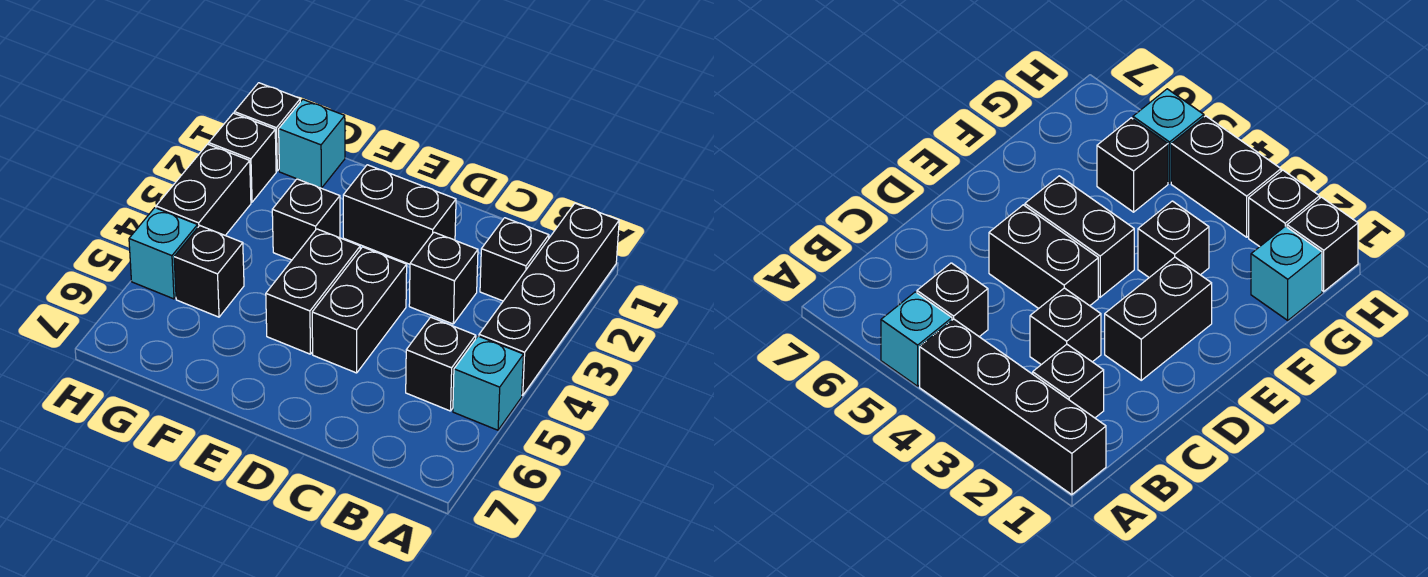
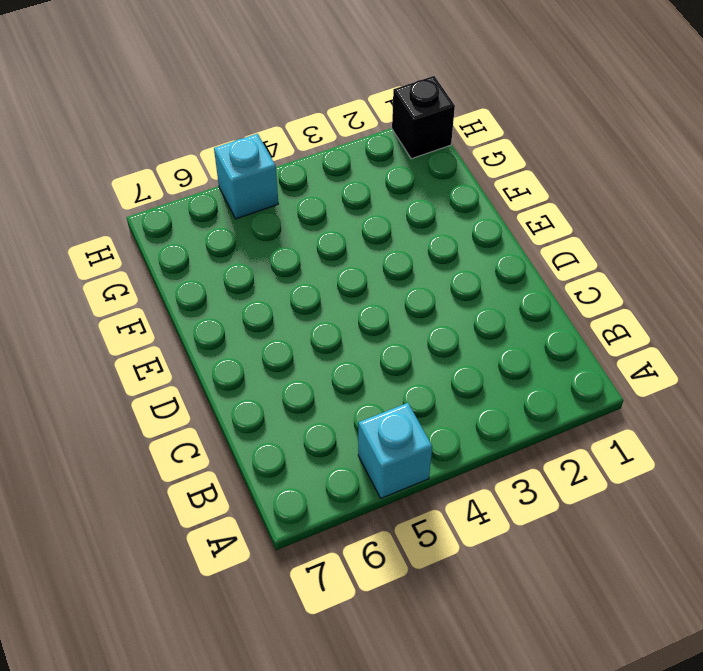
none -> black 1x4 brick [479,203,619,395]
none -> black 1x1 brick [480,218,549,301]
none -> black 1x1 brick [406,317,476,411]

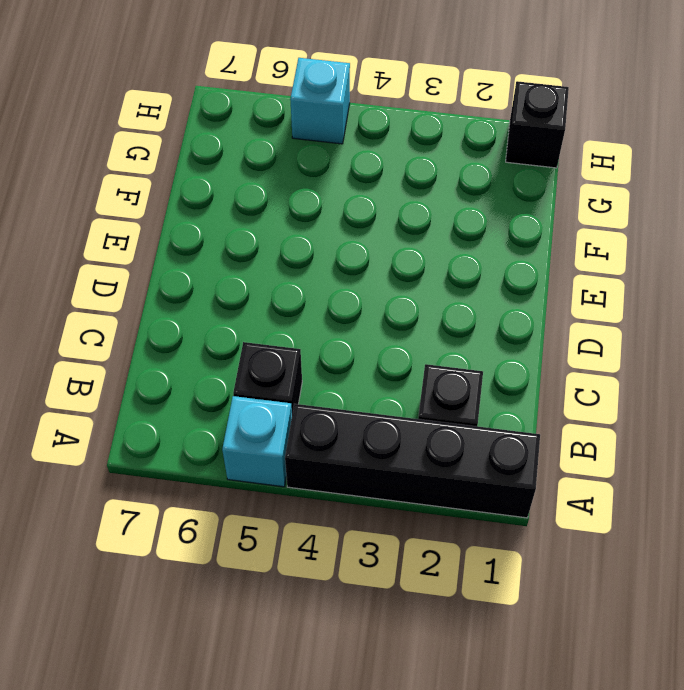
none -> black 1x1 brick [409,232,478,324]
none -> black 1x2 brick [343,165,456,264]
none -> black 1x2 brick [312,247,407,373]

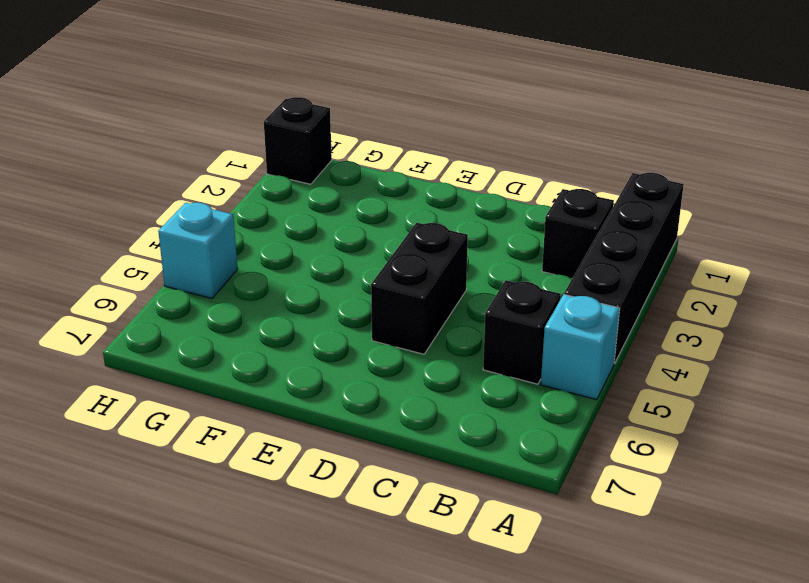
none -> black 1x1 brick [409,232,478,324]
none -> black 1x2 brick [343,165,456,264]
none -> black 1x2 brick [266,229,360,354]

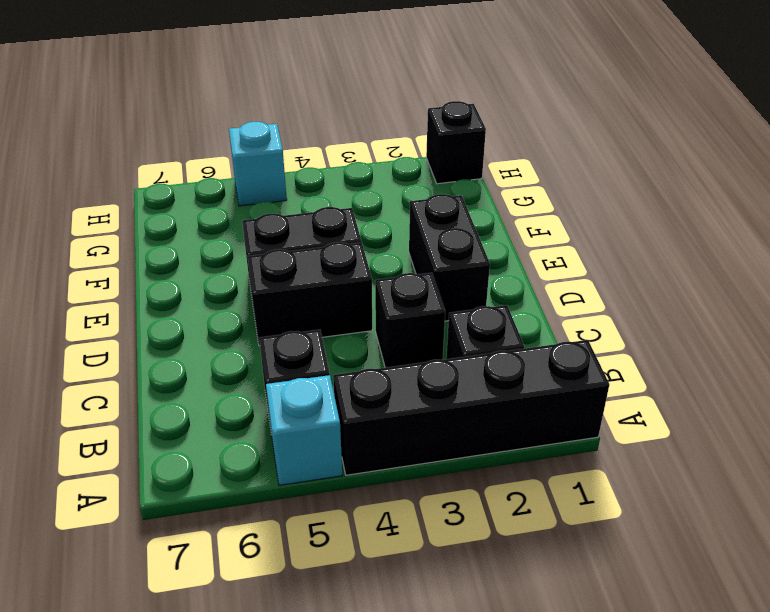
none -> black 1x1 brick [272,179,340,260]
none -> cyan 1x1 brick [279,100,345,188]
none -> black 1x1 brick [174,226,244,317]

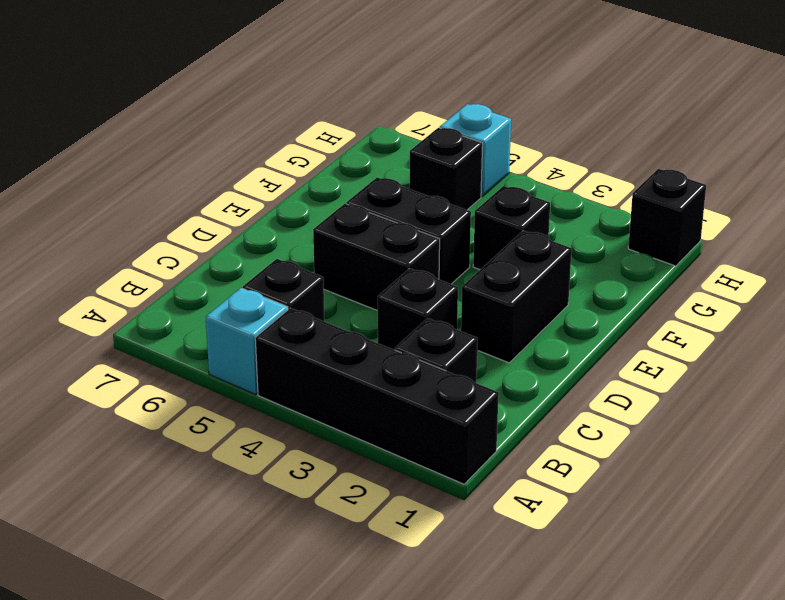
none -> cyan 1x1 brick [279,100,345,188]
none -> black 1x1 brick [209,113,276,202]
none -> black 1x2 brick [156,144,251,235]

